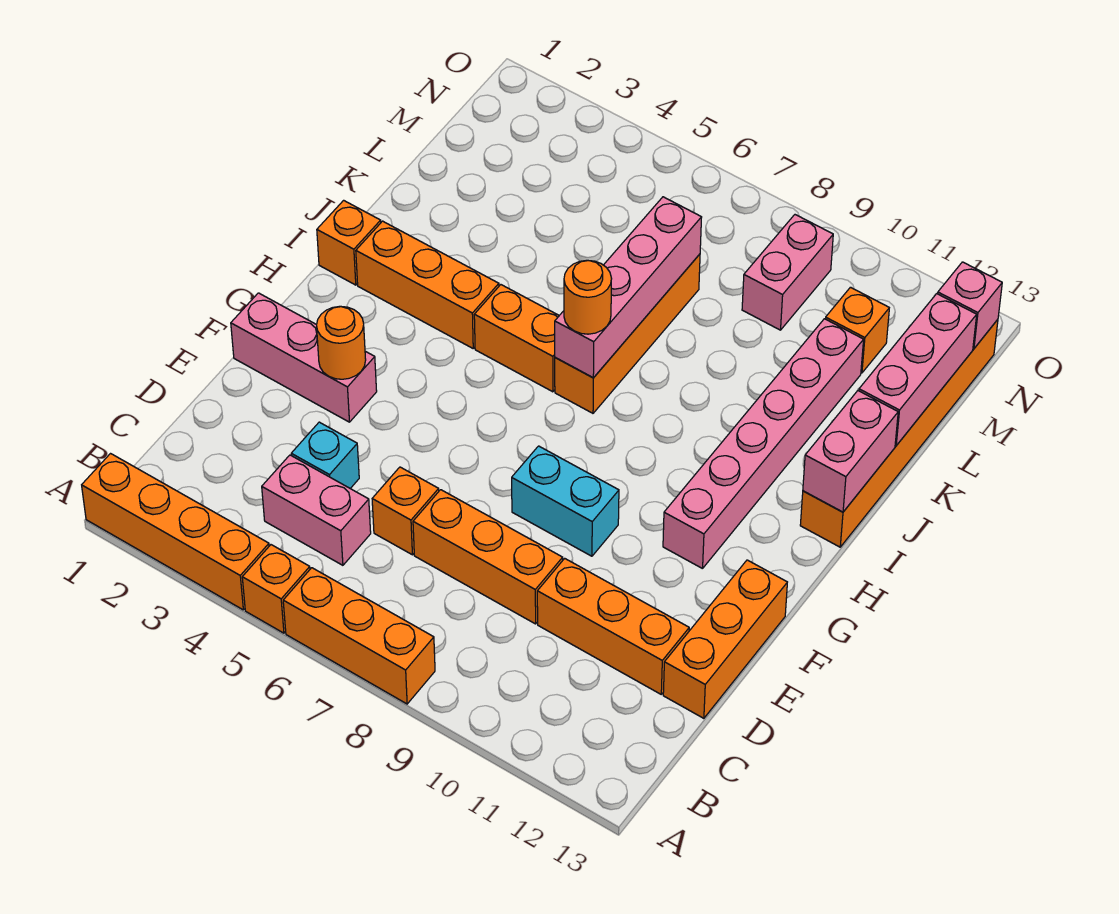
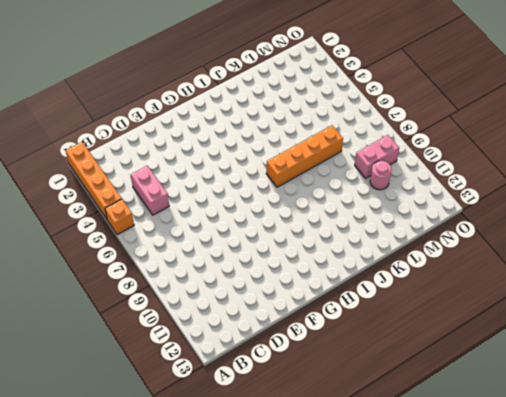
pink 1x1 round brick [370,161,392,190] -> none
none -> orange 1x3 brick [283,568,435,704]
none -> cyan 1x1 brick [291,422,359,488]
none -> orange 1x1 brick [372,467,439,555]

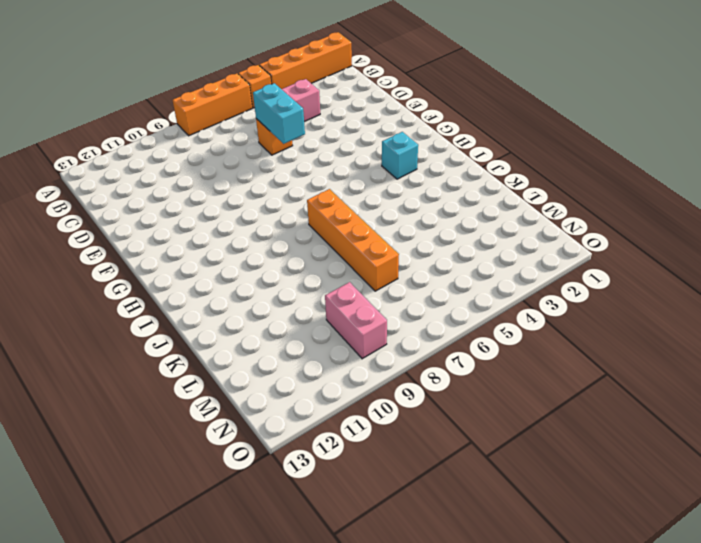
cyan 1x2 brick [253,83,305,144] -> cyan 1x2 brick turned to [512,446,619,556]
cyan 1x1 brick [382,132,418,179] -> cyan 1x1 brick moved to [291,422,359,488]
none -> orange 1x3 brick [413,490,563,624]
none -> orange 1x3 brick [537,558,689,694]
none -> orange 1x3 brick [663,560,787,718]

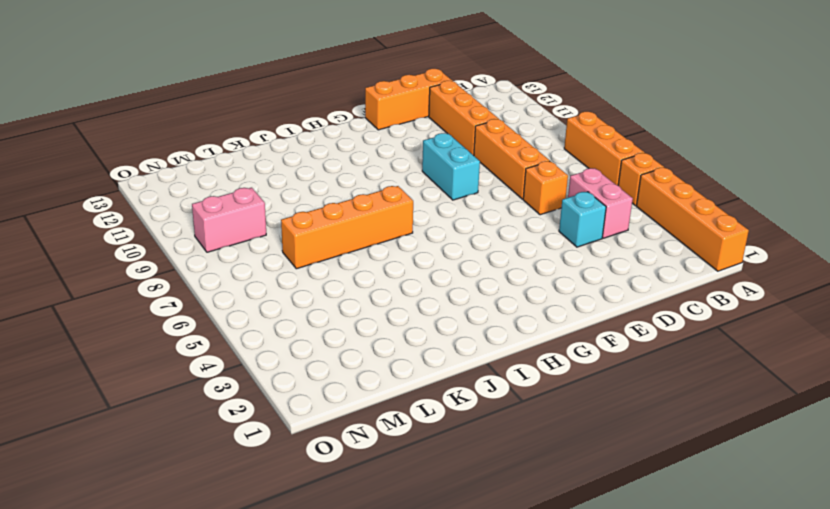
none -> pink 1x3 brick [231,293,377,422]
none -> pink 1x6 brick [663,319,864,569]
none -> orange 1x1 brick [317,200,381,285]

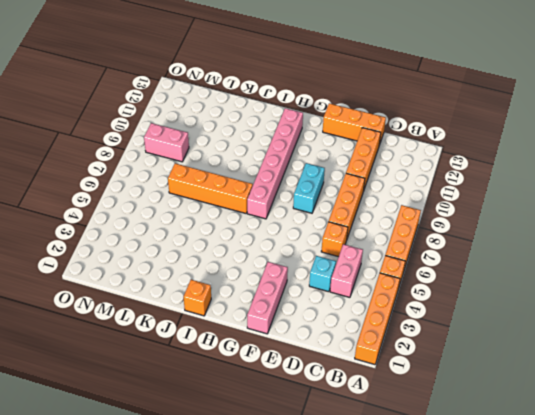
pink 1x6 brick [247,108,303,219] -> pink 1x6 brick turned to [663,319,864,569]
none -> orange 1x3 brick [356,221,499,348]
none -> orange 1x2 brick [474,285,559,392]
none -> orange 1x6 brick [800,320,998,547]

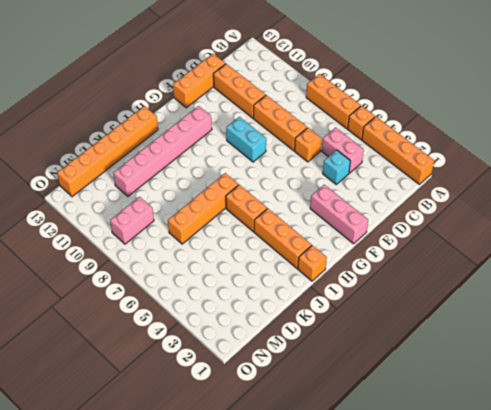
none -> orange 1x1 brick [825,287,889,373]
none -> orange 1x1 round brick [317,306,366,379]
none -> pink 1x4 brick [555,197,702,378]

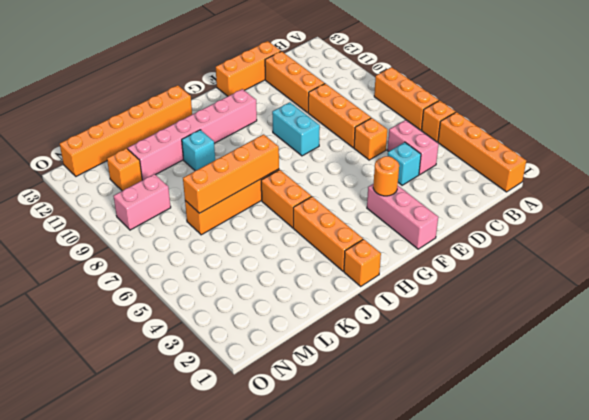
orange 1x4 brick [183,134,279,213] -> pink 1x4 brick [555,197,702,378]
cyan 1x1 brick [182,130,215,171] -> none
none -> pink 1x2 brick [803,391,898,512]
none -> pink 1x3 brick [859,294,977,446]
none -> pink 1x1 brick [938,262,1002,349]

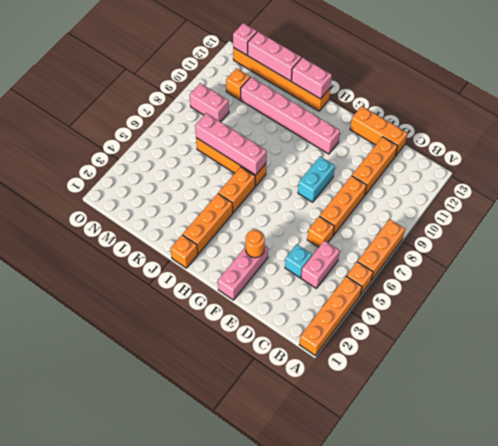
none -> orange 1x1 round brick [564,260,611,334]

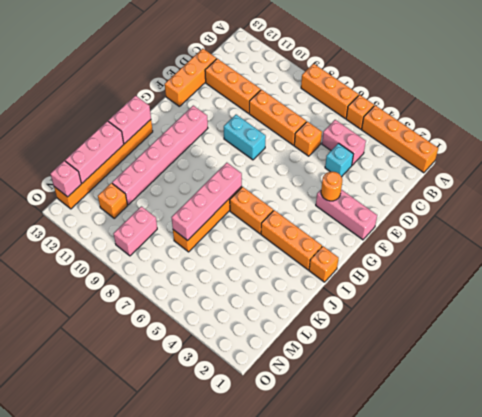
none -> orange 1x1 round brick [564,260,611,334]

